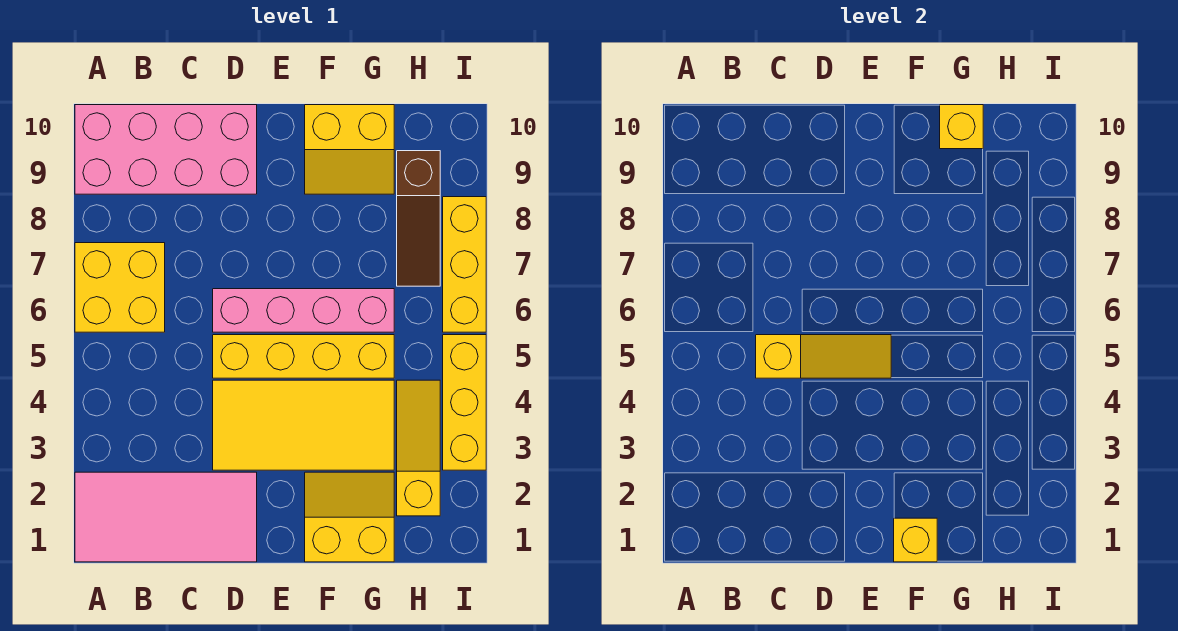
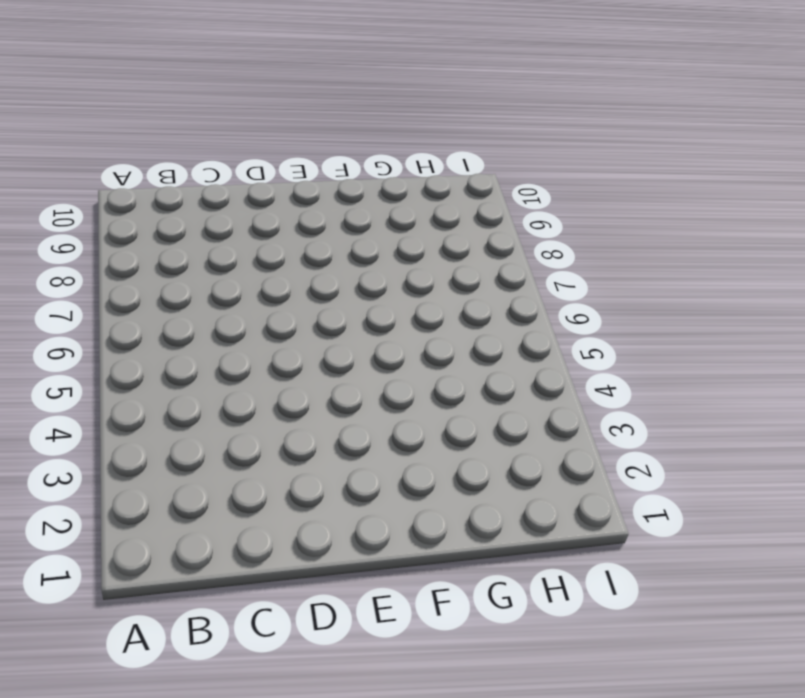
none -> pink 2x4 tile [75,472,257,562]
none -> yellow 2x2 brick [75,243,165,332]
none -> pink 2x4 brick [75,105,257,194]

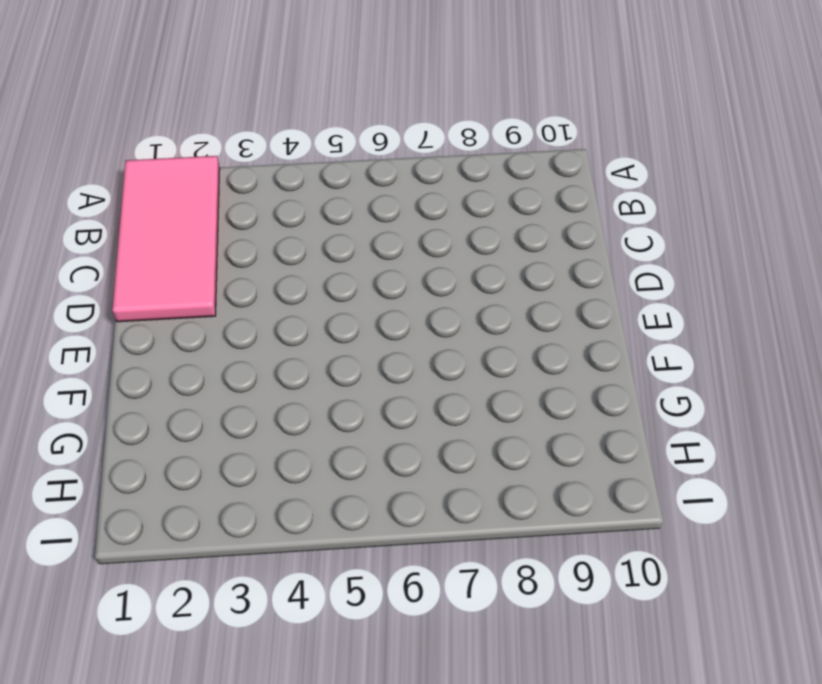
none -> yellow 2x2 brick [75,243,165,332]
none -> pink 2x4 brick [75,105,257,194]
none -> yellow 2x4 tile [213,380,394,470]

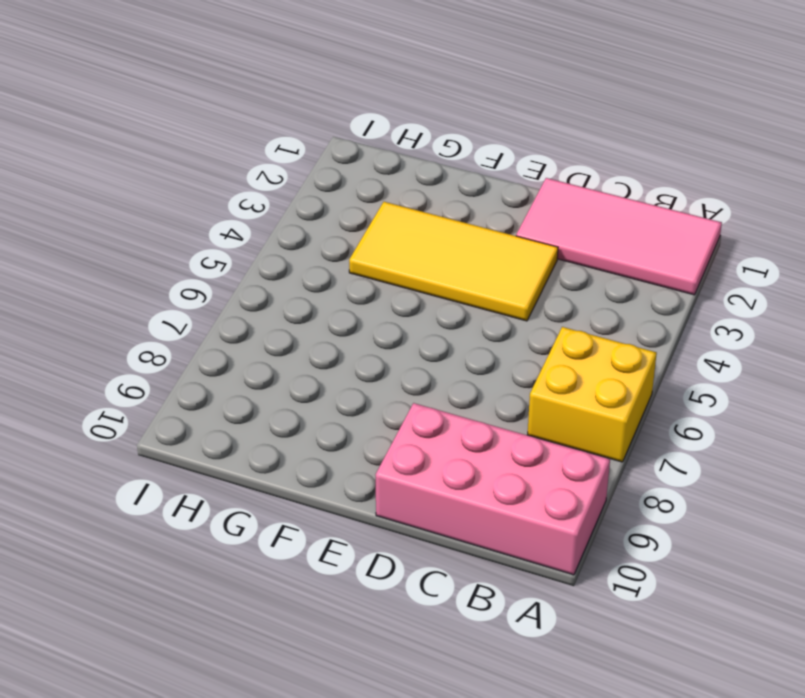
none -> yellow 1x4 brick [213,335,394,378]
none -> pink 1x4 brick [213,289,394,332]
none -> yellow 2x2 slope [305,472,394,562]

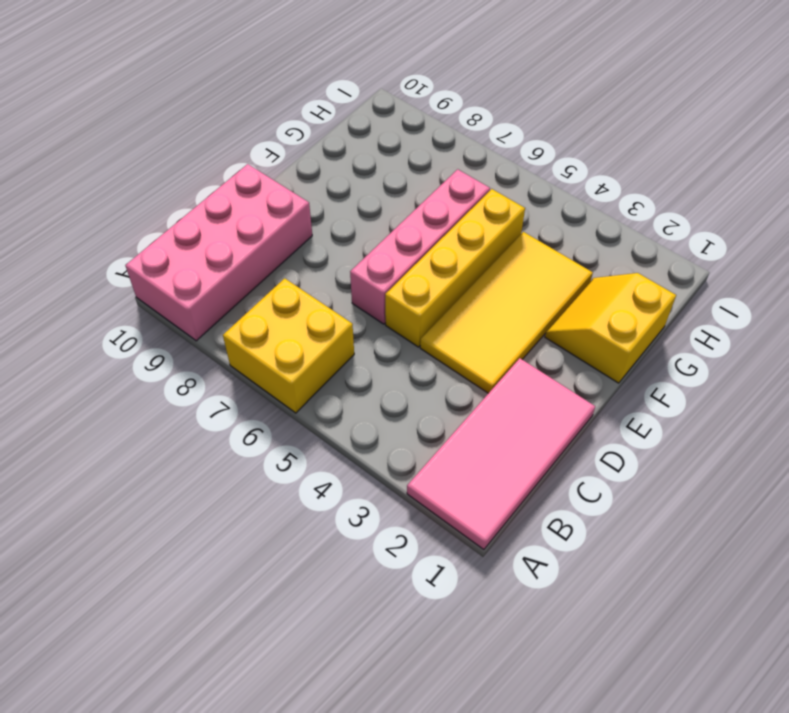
none -> yellow 2x2 slope [305,105,394,194]
none -> yellow 1x3 slope [397,380,440,516]
none -> brown 1x3 slope [397,151,440,286]

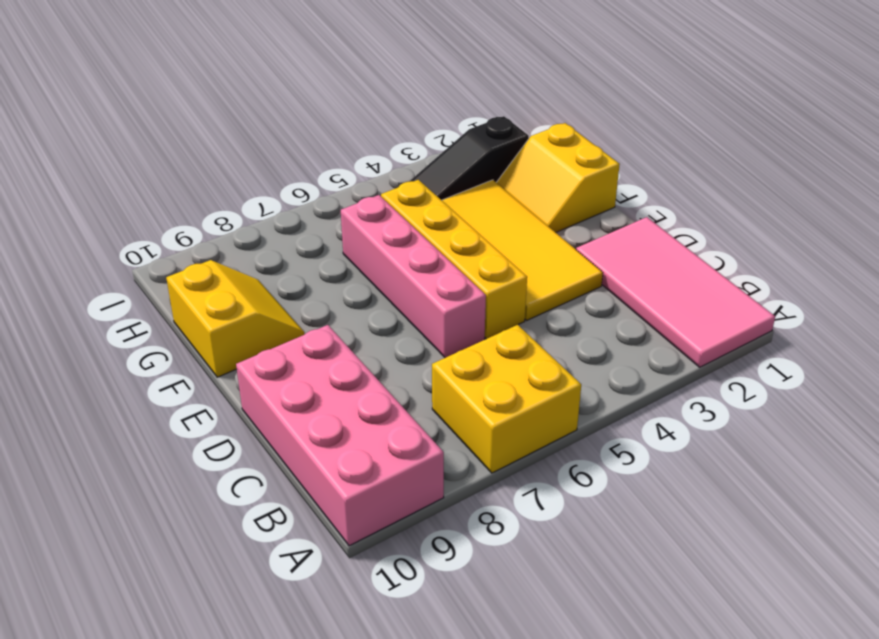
black 1x3 slope [409,116,529,200] -> yellow 1x3 slope [397,380,440,516]
none -> brown 1x3 slope [397,151,440,286]
none -> yellow 1x3 brick [443,335,486,470]
none -> yellow 1x3 brick [443,197,486,332]

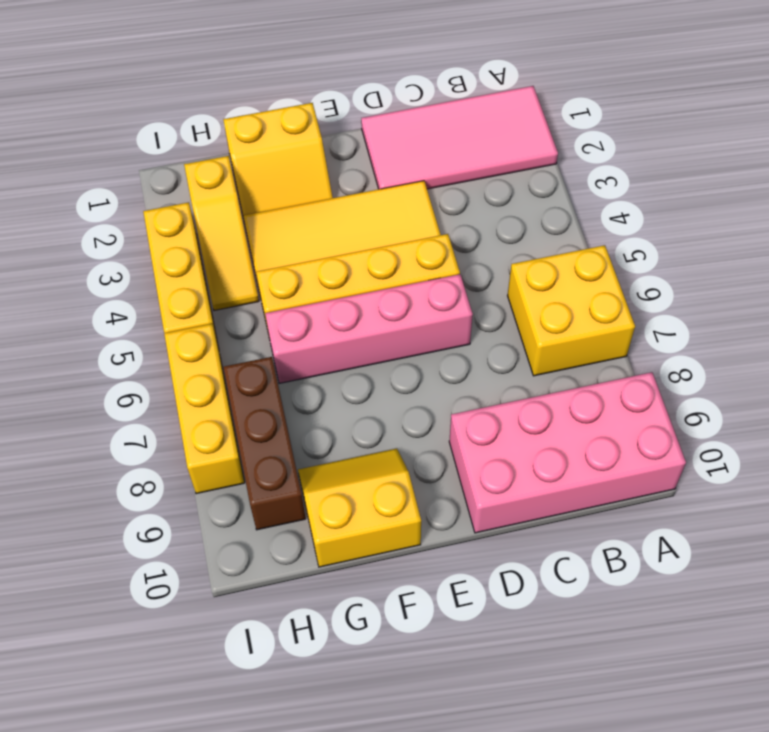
brown 1x3 brick [223,357,306,530] -> brown 1x3 slope [397,151,440,286]
none -> yellow 1x3 slope [756,335,891,378]
none -> yellow 1x1 brick [894,518,937,562]
none -> yellow 1x1 brick [940,105,983,149]

